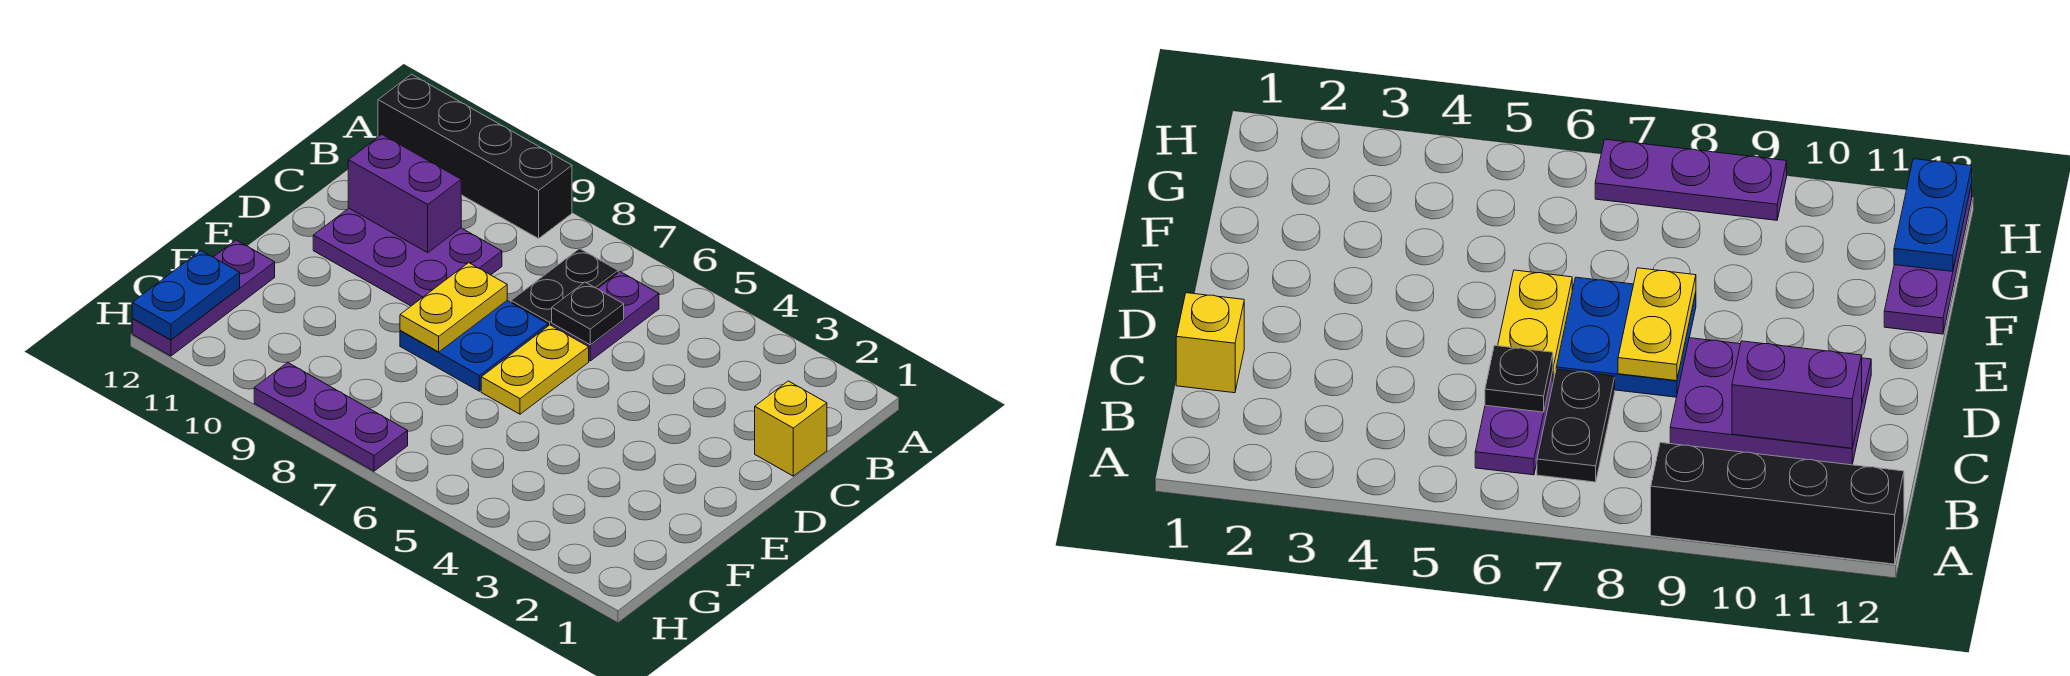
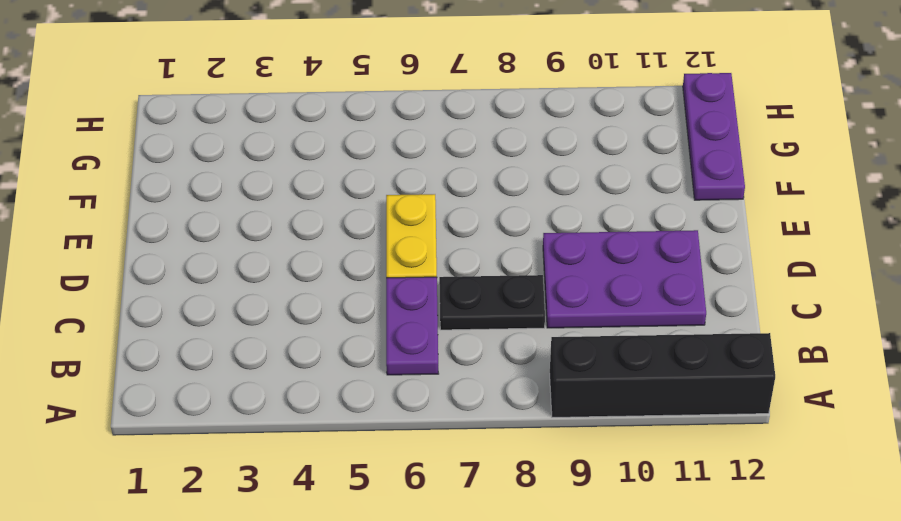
black 1x2 plate [439,275,545,330] -> black 1x2 plate turned to [511,249,618,326]
none -> yellow 1x1 brick [755,381,827,476]
none -> blue 2x2 plate [400,301,548,391]
none -> purple 1x3 plate [254,362,408,471]

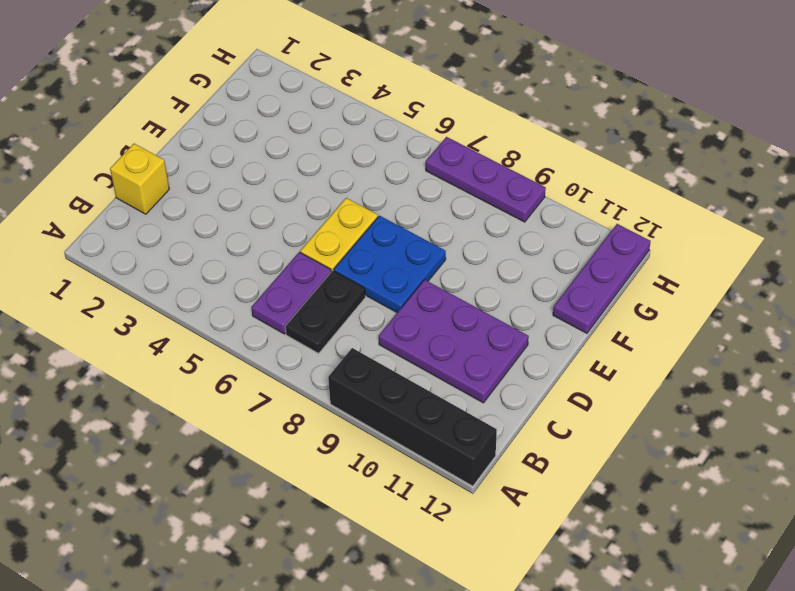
none -> black 1x1 plate [552,282,624,345]
none -> purple 1x2 brick [348,135,461,252]
none -> yellow 1x2 plate [400,263,507,352]

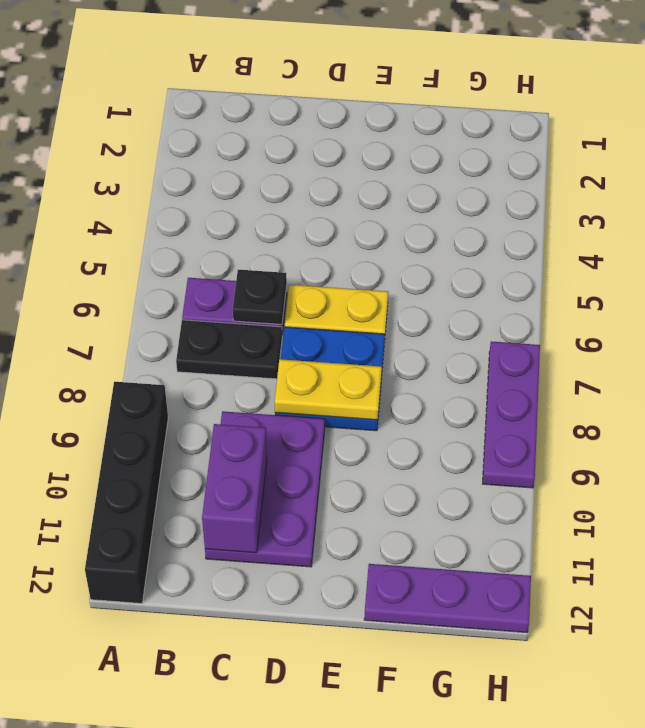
none -> yellow 1x1 brick [755,381,827,476]
none -> blue 1x2 plate [132,251,240,340]

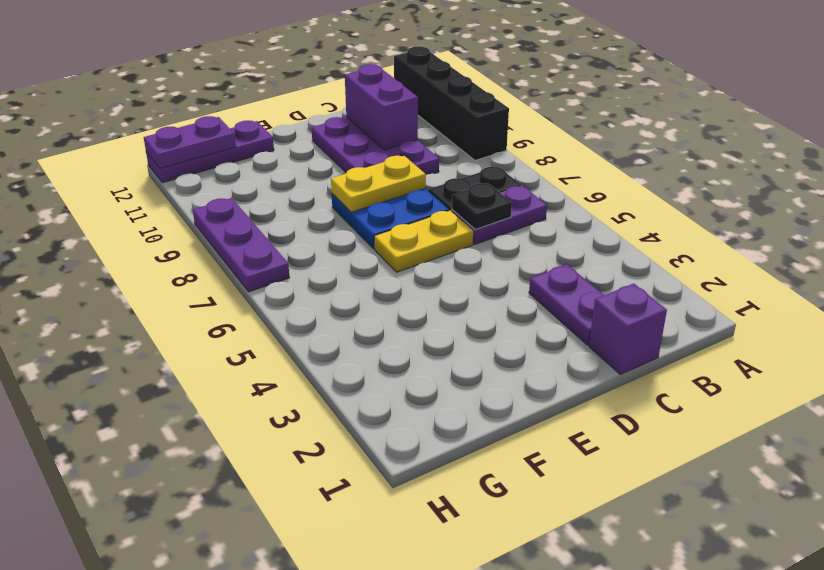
purple 1x1 brick [589,283,667,374] -> yellow 1x1 brick [755,381,827,476]
purple 1x2 plate [529,265,604,345] -> none
purple 1x2 plate [144,116,236,168] -> blue 1x2 plate [132,251,240,340]

